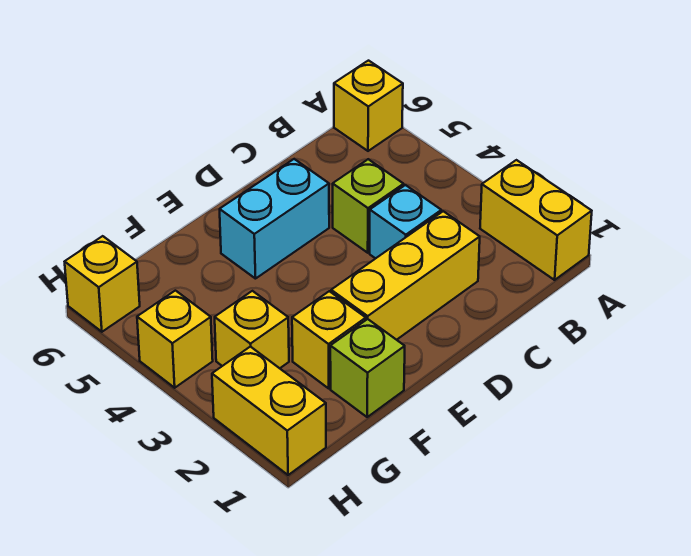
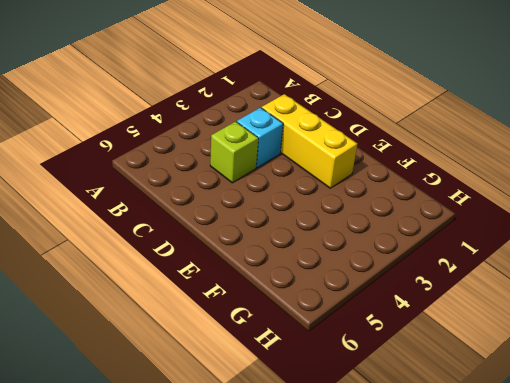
none -> yellow 1x2 brick [480,160,592,280]
none -> yellow 1x1 brick [334,61,403,151]
none -> cyan 1x2 brick [220,159,329,279]

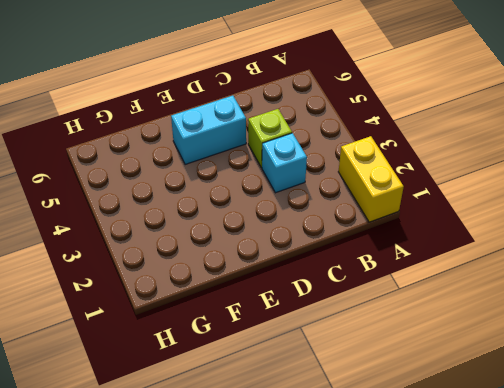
none -> yellow 1x1 brick [334,61,403,151]
none -> yellow 1x3 brick [331,211,480,340]
none -> lime 1x1 brick [330,319,405,417]

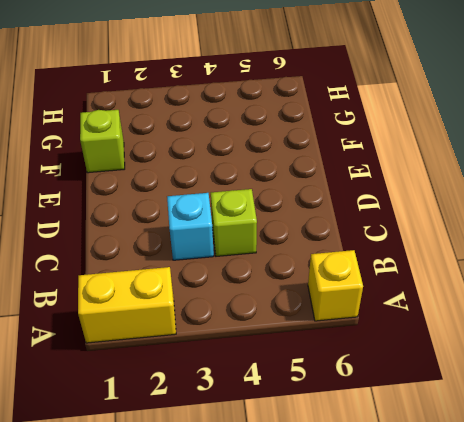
none -> yellow 1x3 brick [331,211,480,340]
none -> cyan 1x2 brick [220,159,329,279]
none -> yellow 1x1 brick [292,291,366,388]

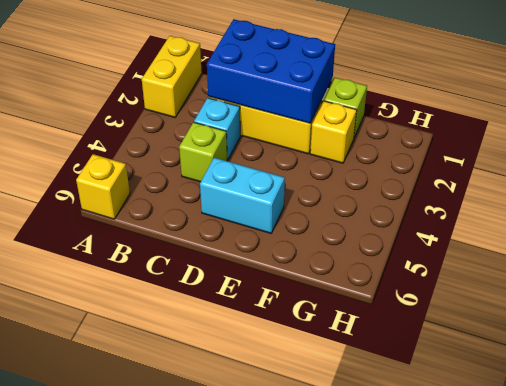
blue 2x3 brick [207,19,335,123] -> none
none -> yellow 1x1 brick [215,291,289,368]
none -> yellow 1x2 brick [212,347,326,475]
none -> yellow 1x1 brick [137,291,213,388]

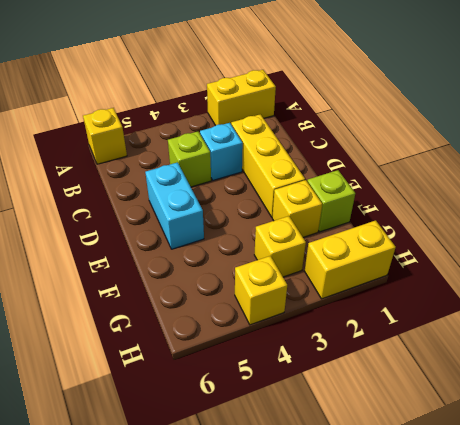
none -> yellow 1x1 brick [65,236,140,332]

